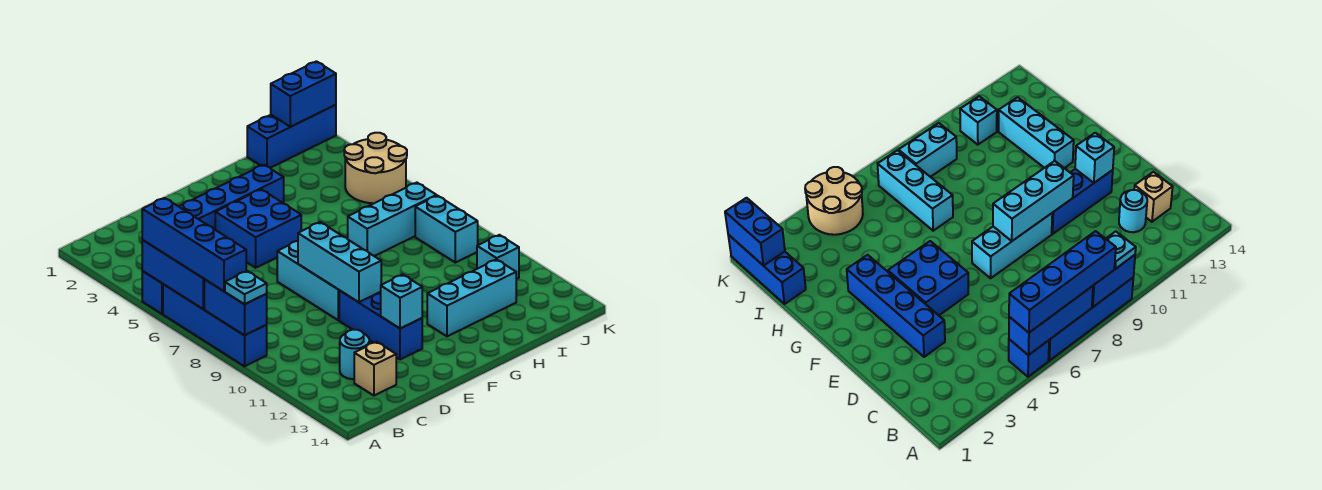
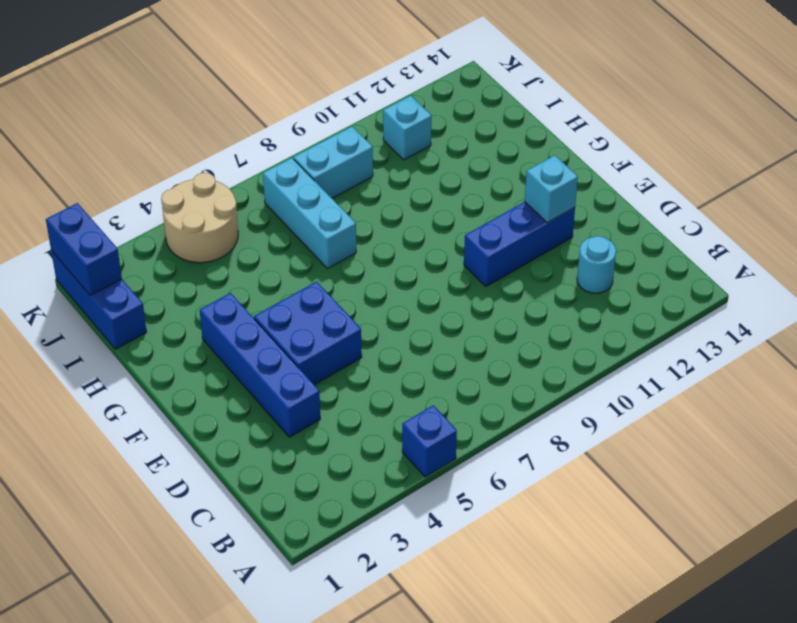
none -> blue 1x4 brick [163,284,267,366]
none -> tan 1x1 brick [354,342,396,396]
none -> cyan 1x3 brick [277,241,339,320]

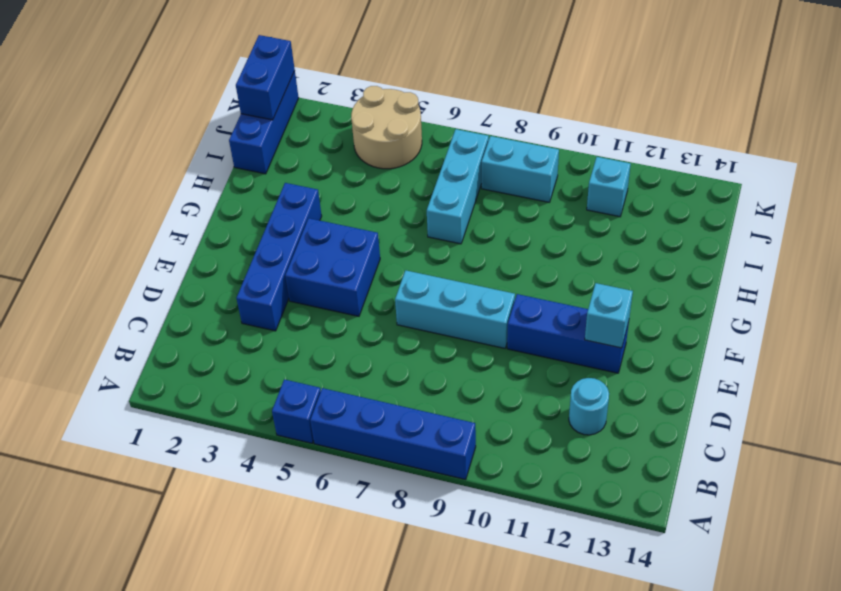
none -> tan 1x1 brick [354,342,396,396]
none -> cyan 1x3 brick [427,259,516,336]
none -> blue 1x3 brick [142,240,204,309]

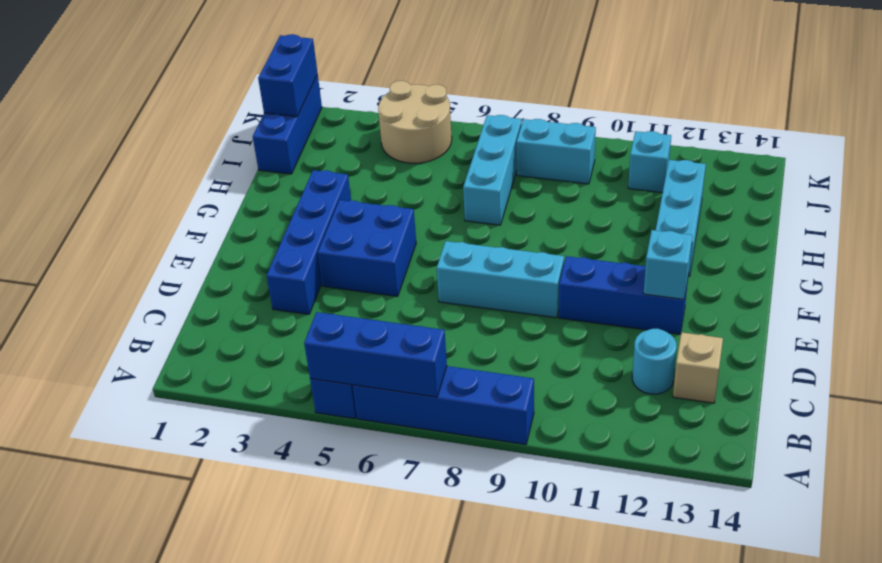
none -> blue 1x2 brick [204,279,267,335]
none -> cyan 1x3 brick [298,222,381,302]
none -> blue 1x4 brick [142,198,246,291]

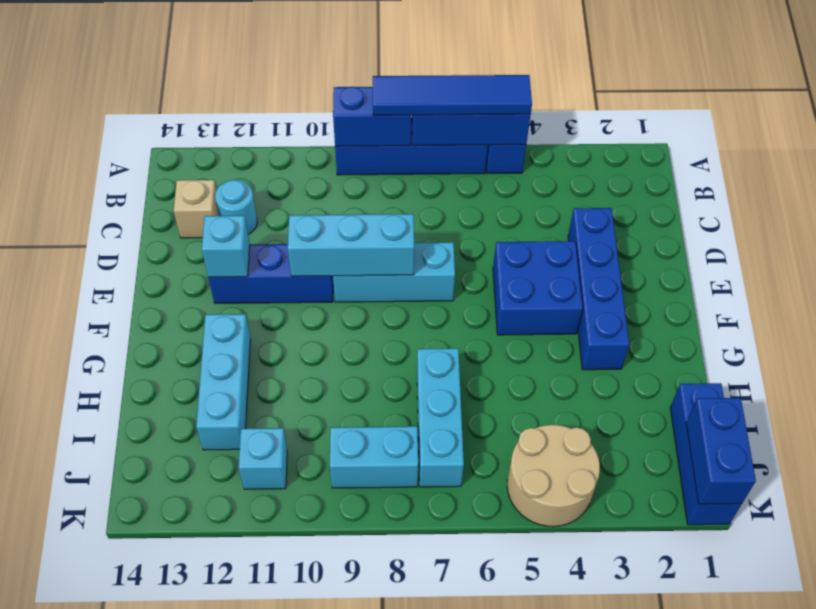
blue 1x4 tile [373,75,532,115] -> blue 1x4 brick [142,198,246,291]
none -> cyan 1x1 plate [225,271,267,304]

